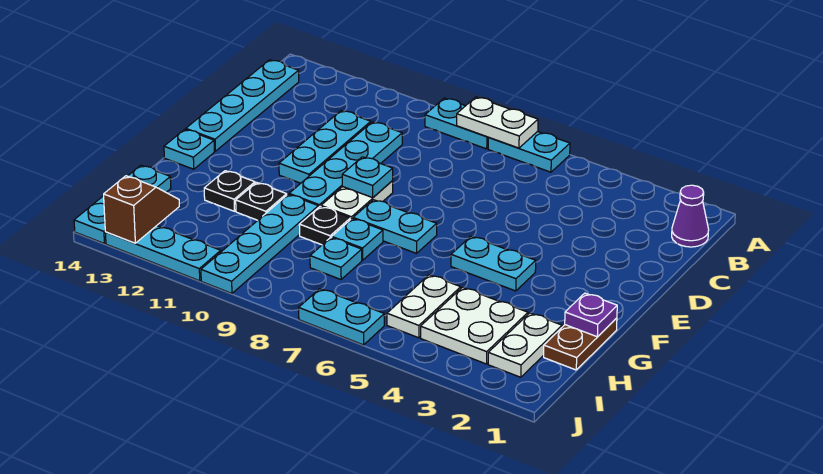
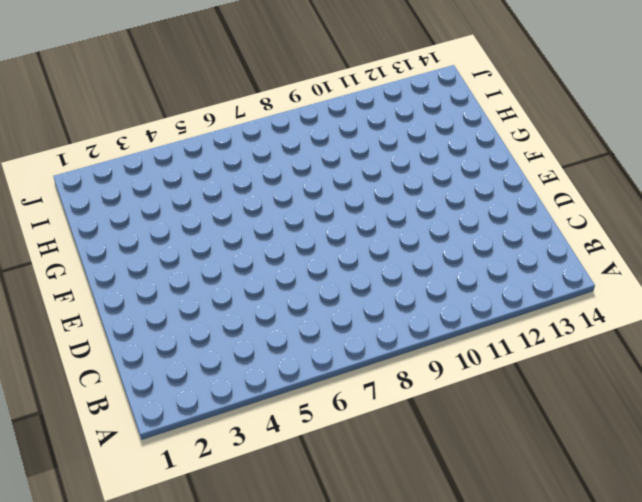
none -> cyan 1x2 plate [488,131,570,172]
none -> cyan 1x2 plate [425,98,489,149]
none -> purple 1x1 cone [672,185,709,247]

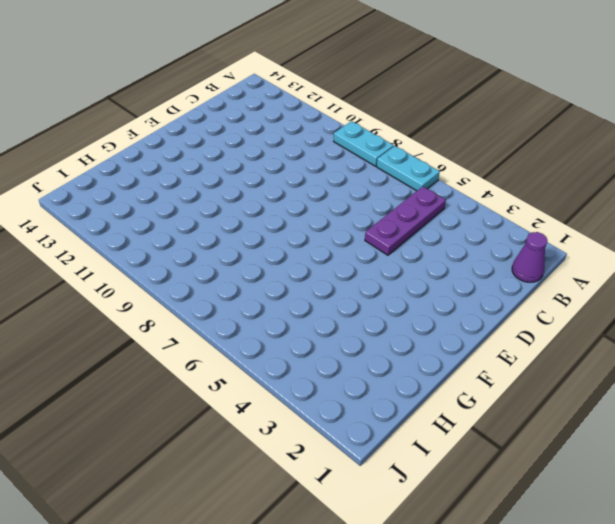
purple 1x3 plate [365,187,446,255] -> none
none -> cyan 1x4 plate [186,60,299,151]
none -> cyan 1x4 plate [289,122,402,208]
none -> cyan 1x3 plate [279,111,371,183]

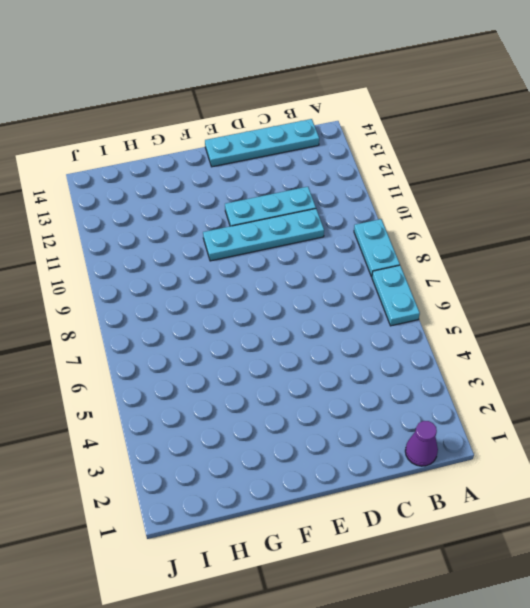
none -> white 1x2 plate [321,181,393,219]
none -> cyan 1x2 plate [451,236,536,291]
none -> cyan 1x2 plate [353,200,437,253]

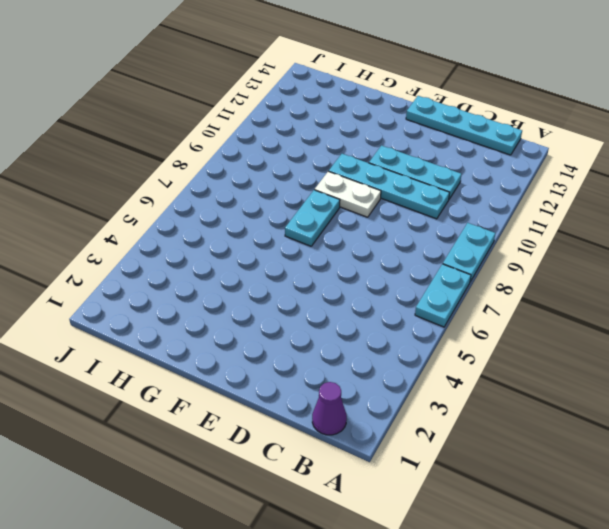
none -> cyan 1x2 plate [451,236,536,291]
none -> cyan 1x1 plate [164,129,214,169]
none -> brown 1x2 plate [544,318,617,370]

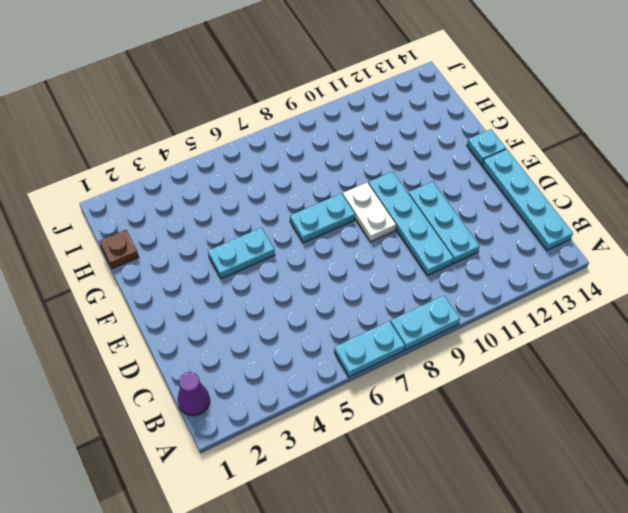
brown 1x1 plate [99,230,139,269] -> brown 1x2 plate [544,318,617,370]
none -> cyan 1x1 plate [332,219,383,260]
none -> black 1x1 plate [299,206,351,245]
none -> cyan 1x4 plate [201,194,318,293]

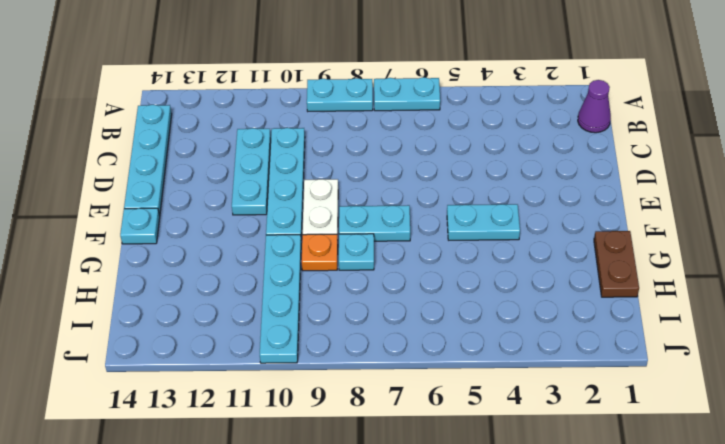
orange 1x1 plate [302,234,338,271] -> black 1x1 plate [299,206,351,245]
none -> black 1x1 plate [236,182,287,220]
none -> black 1x1 plate [204,171,255,211]
none -> white 1x2 plate [488,313,562,377]

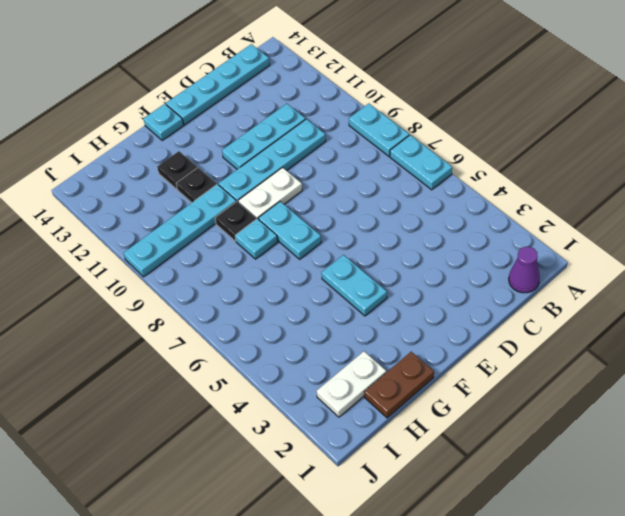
none -> white 2x2 plate [421,287,528,364]
none -> white 1x2 plate [387,275,461,338]
none -> cyan 1x1 plate [310,237,362,279]

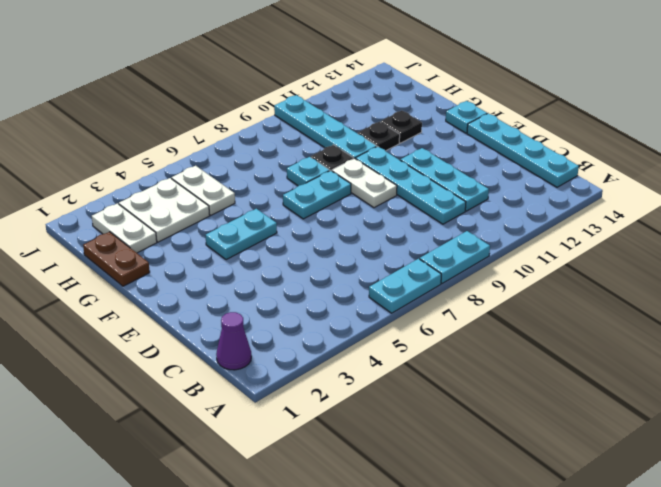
none -> cyan 1x1 plate [310,237,362,279]
none -> cyan 1x3 plate [74,165,171,243]
none -> cyan 1x2 plate [299,289,384,345]

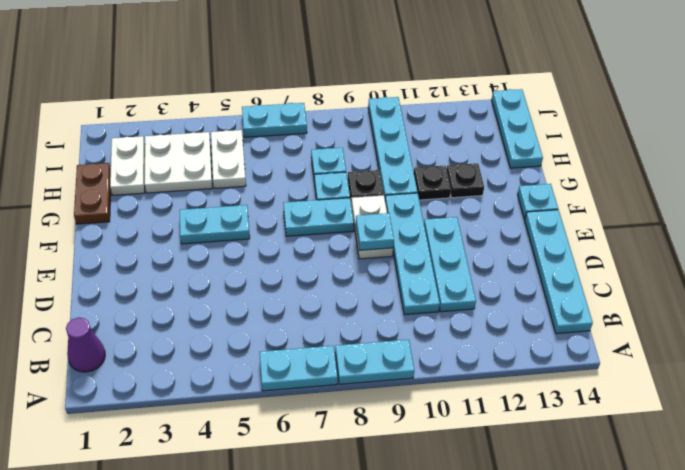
none -> cyan 1x3 plate [105,226,221,281]
none -> white 1x2 plate [457,97,538,148]
none -> purple 1x1 plate [565,293,617,337]

